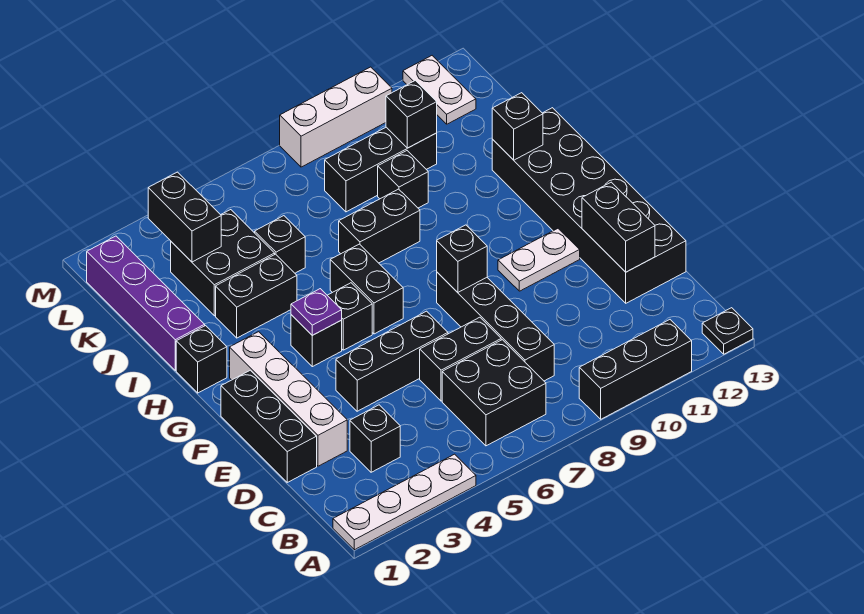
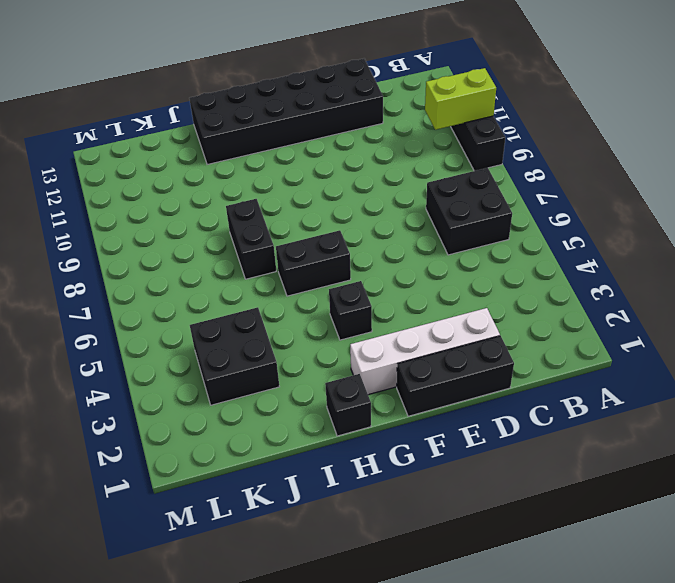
lime 1x2 brick [425,68,496,130] -> none
none -> white 1x4 plate [333,454,476,550]
none -> black 1x1 plate [702,308,753,354]
none -> black 1x1 brick [350,405,400,472]
none -> black 1x4 brick [437,272,554,381]

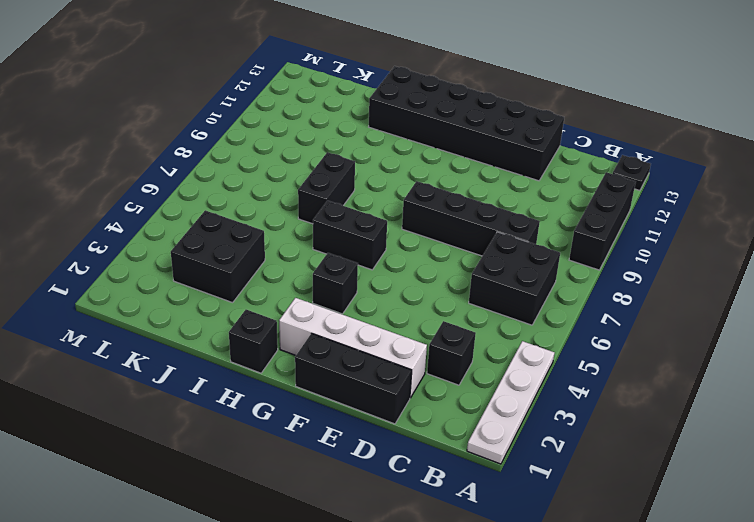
none -> black 1x2 brick [420,317,501,401]
none -> black 1x3 brick [336,311,448,411]
none -> white 1x2 plate [498,229,580,291]
none -> black 1x1 brick [327,283,372,350]

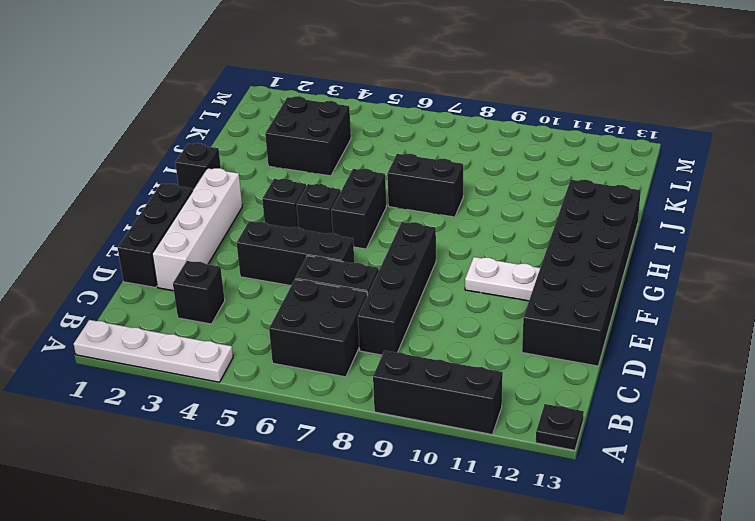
none -> purple 1x4 brick [87,236,205,371]
none -> black 1x2 brick [216,254,297,338]
none -> black 1x1 brick [255,216,305,273]
none -> black 1x1 brick [378,151,428,208]

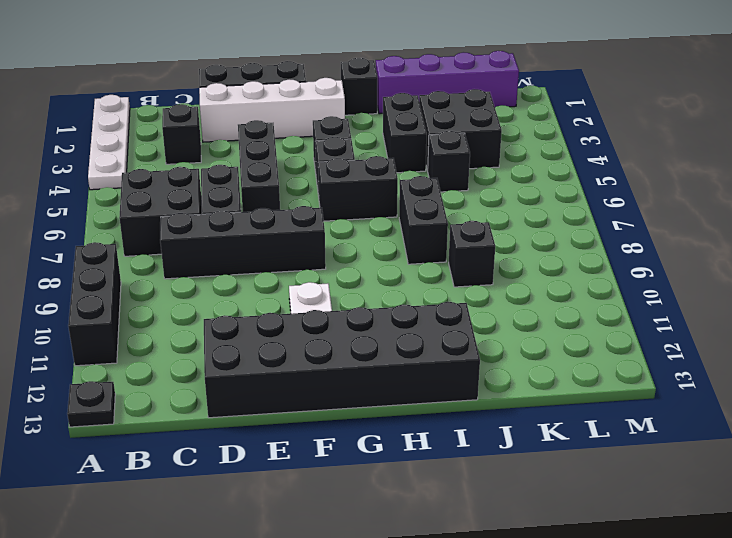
none -> black 1x3 brick [325,127,437,212]
none -> white 1x2 plate [403,56,476,124]
none -> white 1x3 brick [280,67,392,167]
none -> black 1x2 brick [582,182,655,272]

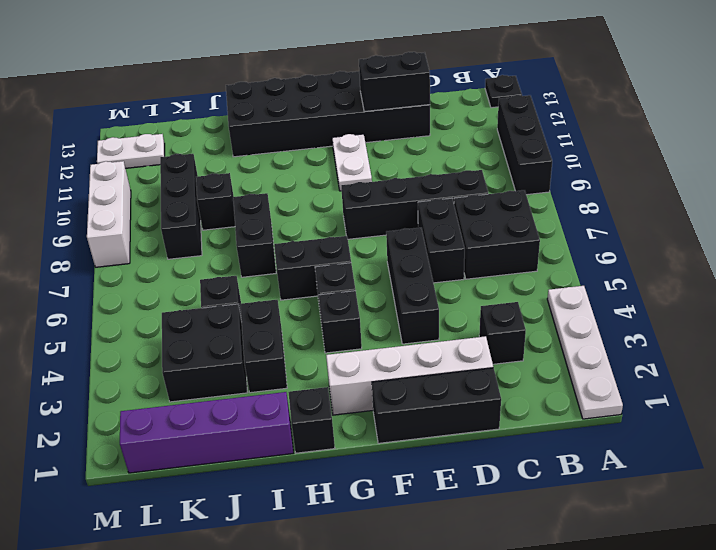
none -> black 1x1 brick [437,225,487,292]
none -> purple 1x1 plate [291,289,342,335]
none -> black 1x1 brick [492,93,543,160]
none -> black 1x2 brick [148,172,221,262]

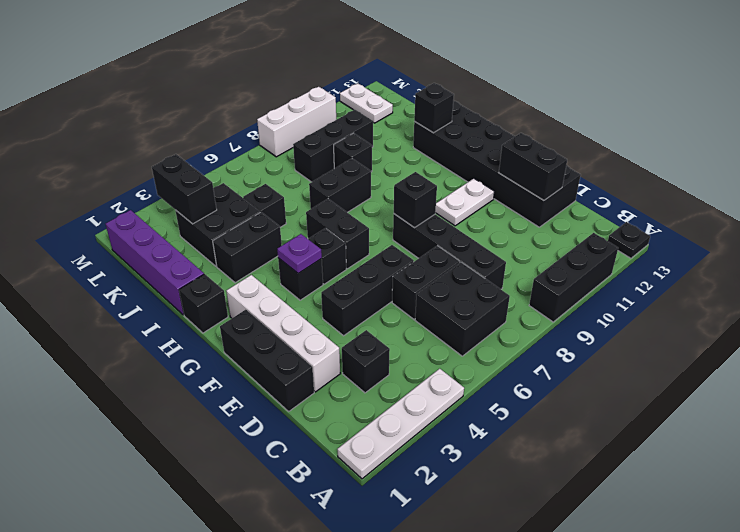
none -> black 1x1 brick [386,80,437,148]

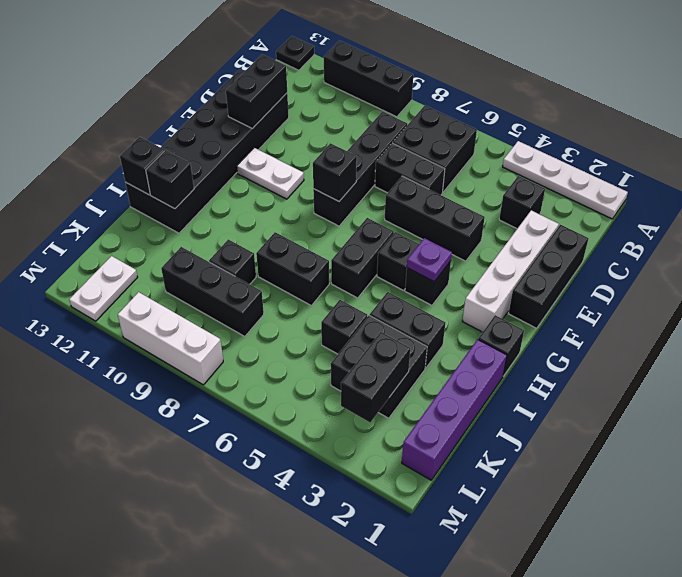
black 1x1 brick [120,137,164,195] -> black 1x1 brick moved to [386,80,437,148]

